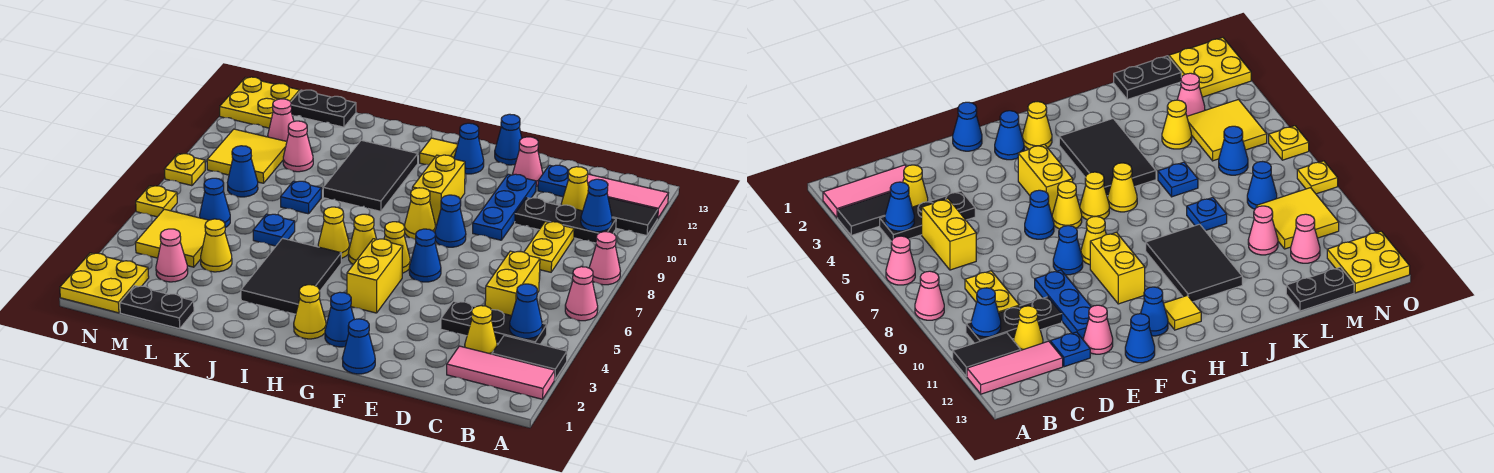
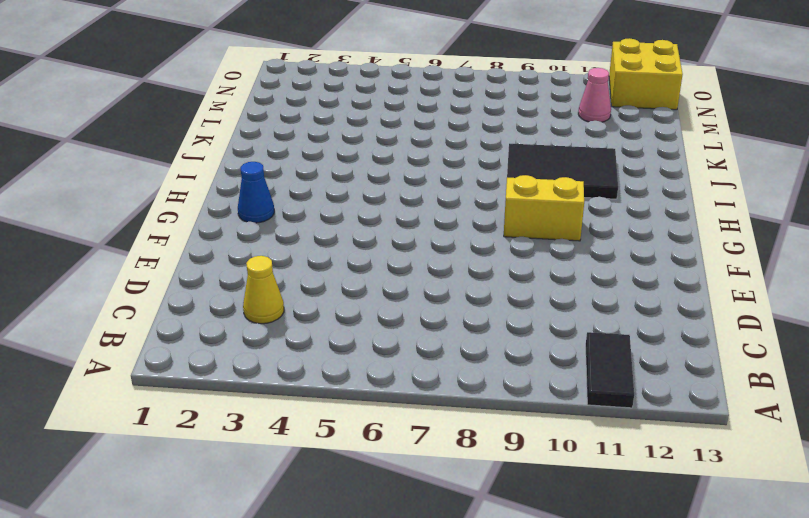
yellow 2x2 brick [609,38,683,110] -> yellow 2x2 plate [220,77,300,128]
none -> pink 1x3 tile [447,346,555,399]
none -> black 1x2 tile [492,335,567,380]
none -> pink 1x1 cone [565,267,598,321]
none -> pink 1x1 cone [589,232,620,285]

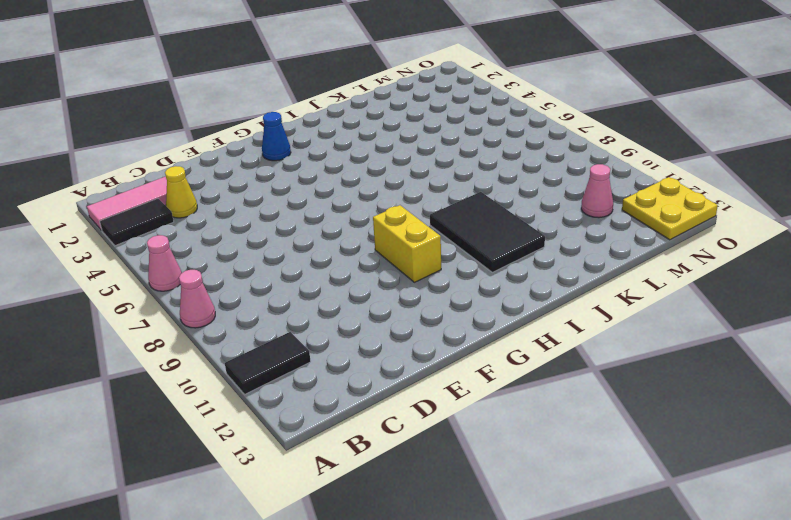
none -> pink 1x3 tile [587,174,668,219]
none -> black 1x3 plate [441,301,547,344]
none -> black 1x3 plate [515,198,616,243]
none -> yellow 1x2 brick [485,251,540,316]

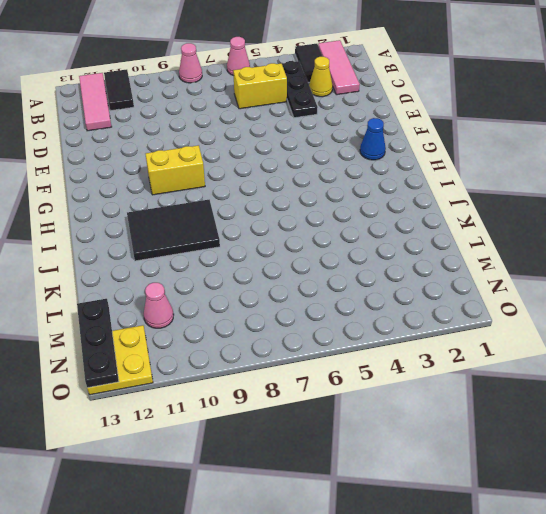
black 1x3 plate [77,299,119,388] -> black 1x3 plate moved to [515,198,616,243]
none -> yellow 1x2 plate [524,222,574,272]
none -> yellow 1x1 cone [561,167,588,211]
none -> blue 1x1 plate [538,165,569,197]
none -> blue 1x3 plate [473,174,536,240]

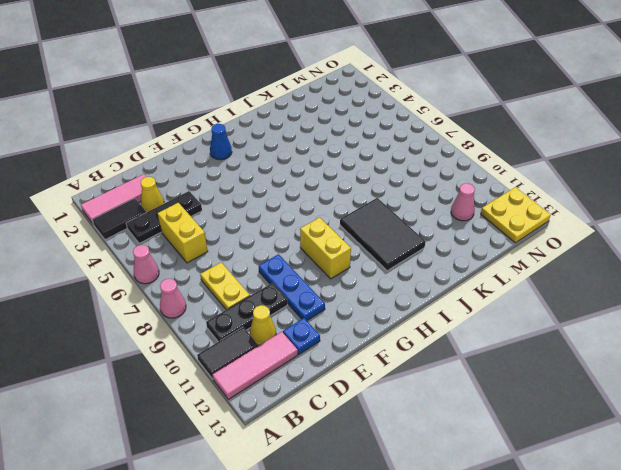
none -> pink 1x1 cone [513,137,543,187]
none -> blue 1x1 cone [342,319,375,374]
none -> blue 1x1 cone [409,229,441,282]
none -> blue 1x1 cone [435,195,466,247]

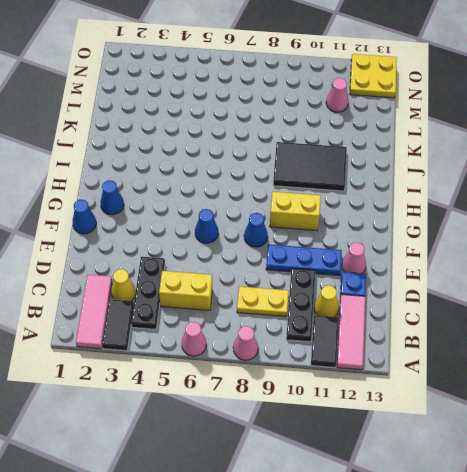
none -> blue 1x1 cone [495,114,522,165]
none -> yellow 1x2 brick [347,239,403,313]
none -> yellow 1x1 cone [384,222,410,273]
none -> yellow 1x1 cone [405,188,436,240]

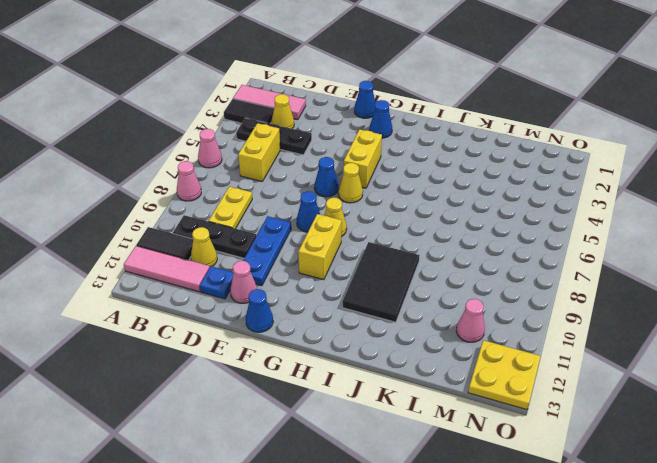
none -> blue 1x1 cone [454,123,484,174]
none -> yellow 1x1 cone [294,285,326,339]
none -> yellow 1x1 cone [348,214,376,264]
none -> yellow 1x1 tile [420,138,458,165]

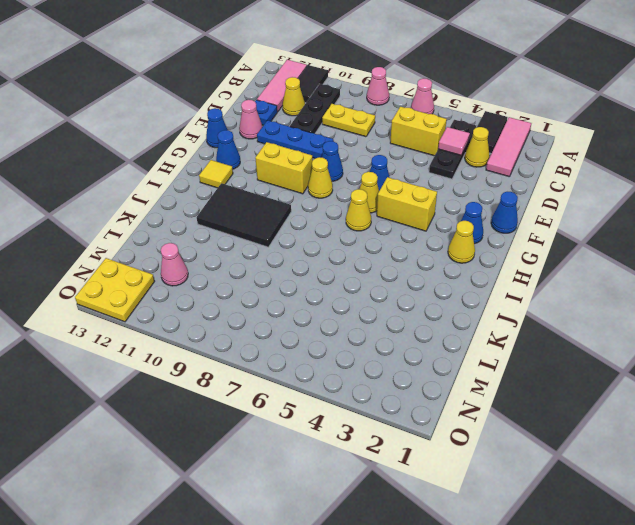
pink 1x1 tile [438,127,470,155] -> none
none -> black 2x3 tile [241,238,341,314]
none -> yellow 1x1 cone [318,207,349,258]
none -> blue 1x1 plate [253,214,295,246]
none -> blue 1x1 plate [281,181,321,214]

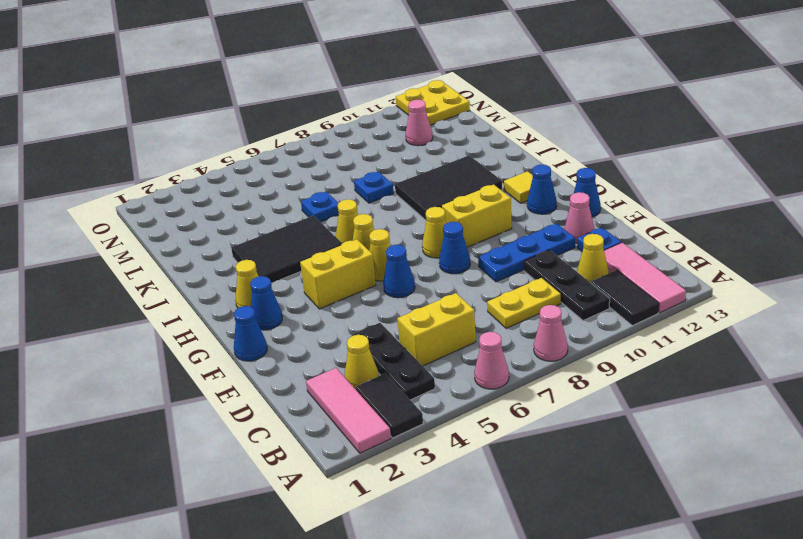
none -> black 1x2 plate [120,286,194,329]
none -> yellow 1x1 cone [201,219,232,272]
none -> pink 1x1 cone [283,121,313,172]
none -> black 1x2 plate [291,90,356,127]

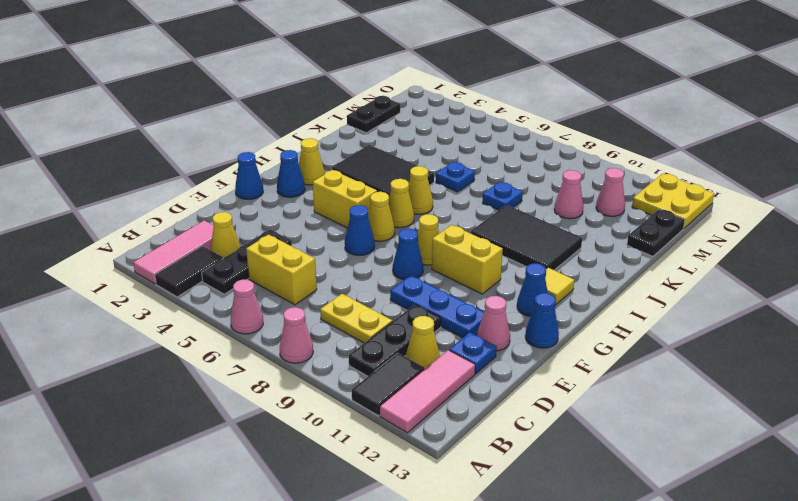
none -> yellow 1x1 cone [201,219,232,272]
none -> pink 1x1 cone [156,229,188,282]
none -> yellow 2x2 tile [135,209,209,267]
none -> blue 1x1 cone [200,178,230,228]

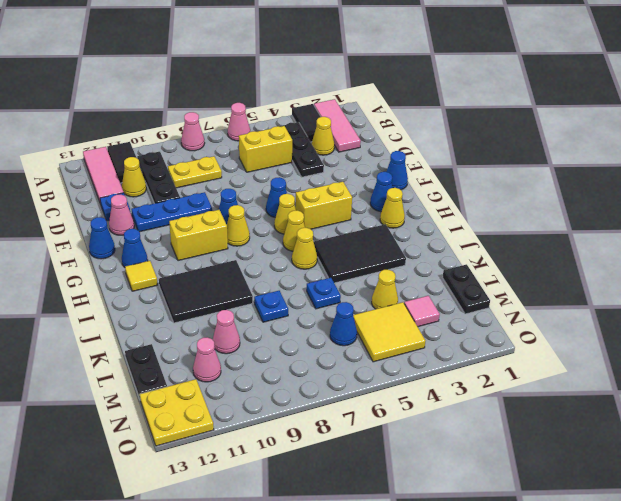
pink 1x1 tile [404,296,440,327] -> pink 1x1 cone [156,229,188,282]
none -> blue 1x1 cone [227,146,258,197]
none -> yellow 2x2 tile [207,129,287,183]
none -> yellow 2x2 plate [60,253,149,313]
none -> yellow 1x1 plate [136,186,177,217]

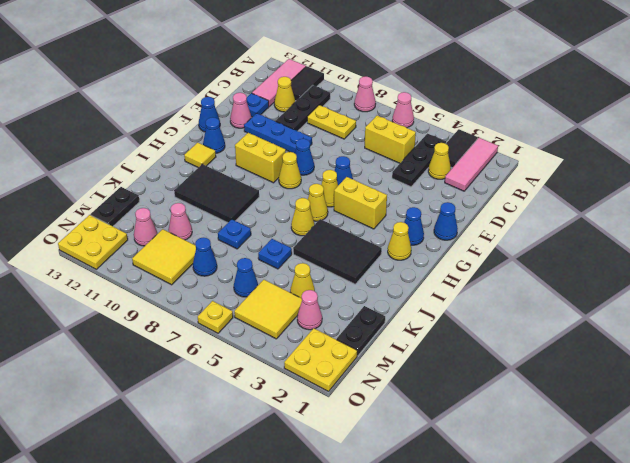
none -> yellow 1x1 plate [164,154,205,186]
none -> blue 1x1 cone [510,284,542,339]
none -> blue 1x1 cone [581,179,612,232]

